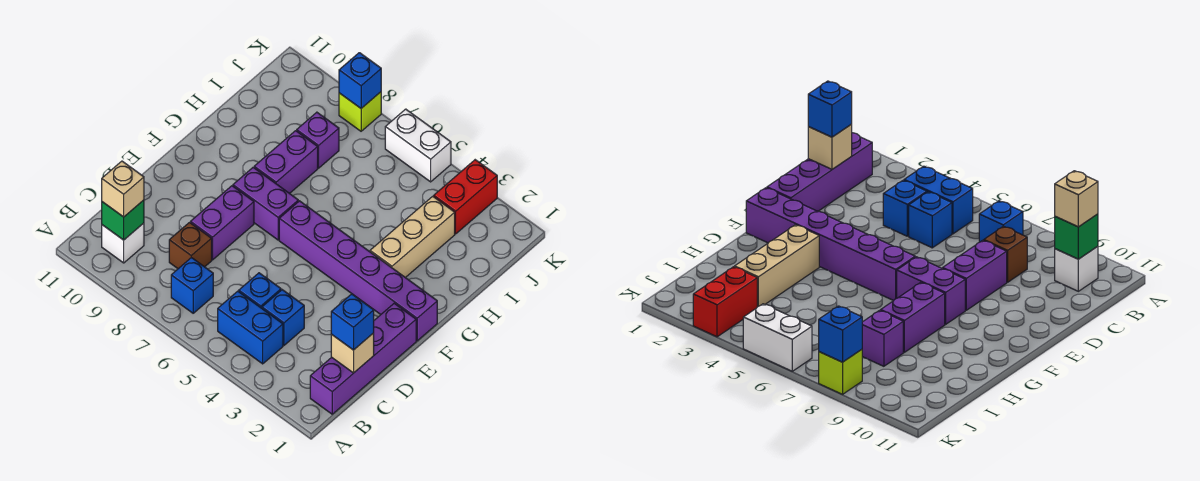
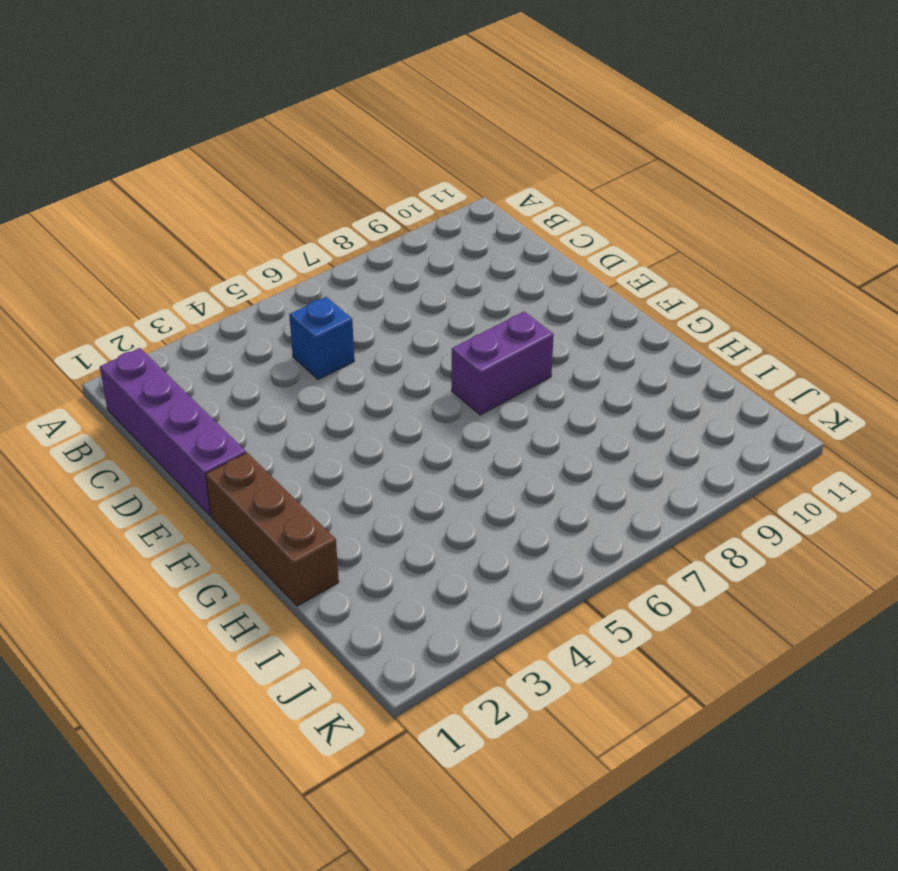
brown 1x3 brick [206,453,339,606] -> purple 1x6 brick [279,201,437,341]
none -> blue 1x2 brick [218,291,283,364]
none -> blue 1x1 brick [171,257,213,313]
none -> white 1x1 brick [102,223,144,263]

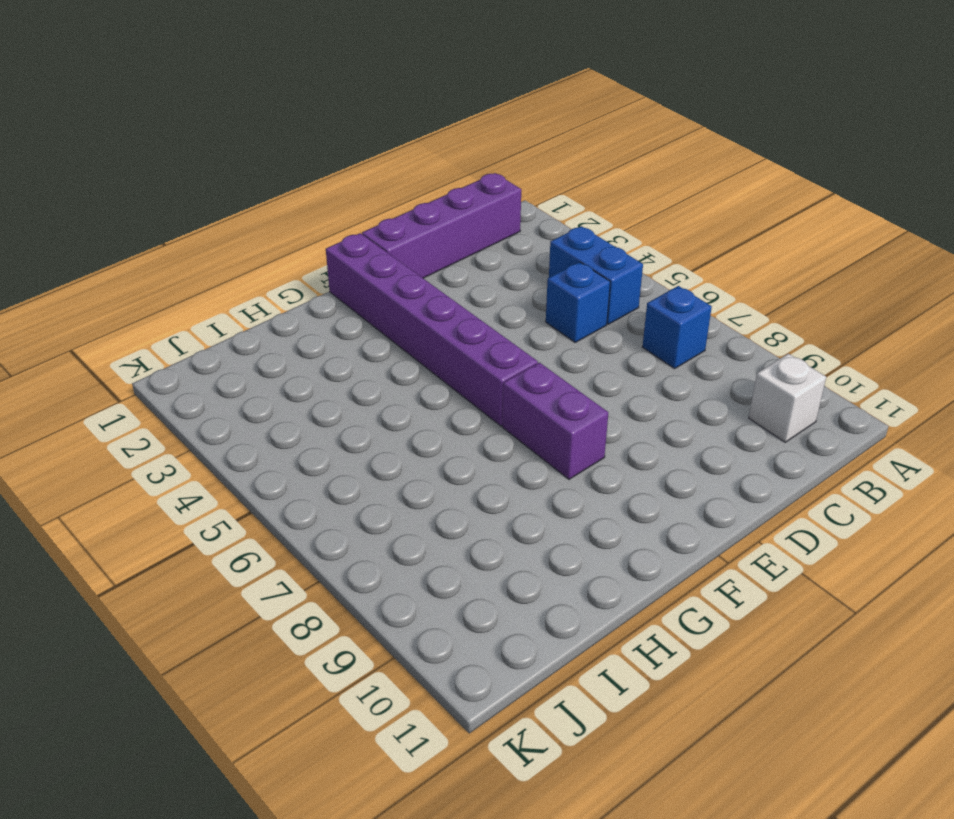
none -> blue 1x1 brick [262,290,304,345]
none -> brown 1x1 brick [169,222,212,269]
none -> purple 1x2 brick [191,186,254,260]

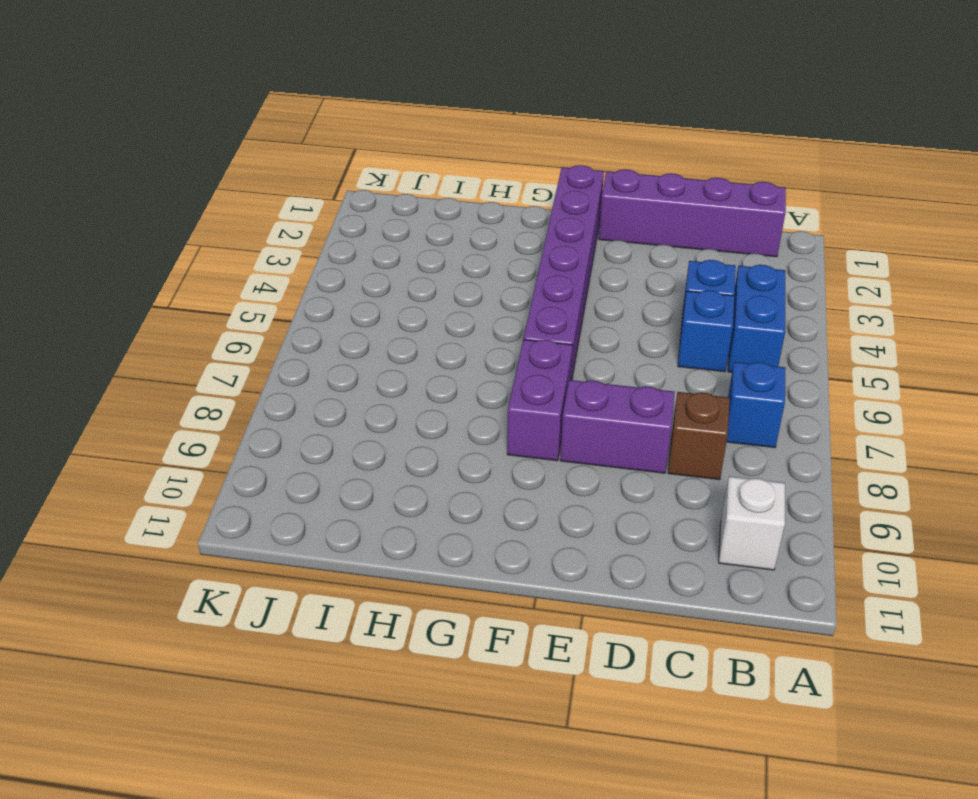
none -> tan 1x3 brick [370,196,455,278]
none -> purple 1x2 brick [254,131,318,194]
none -> purple 1x1 brick [297,112,339,168]

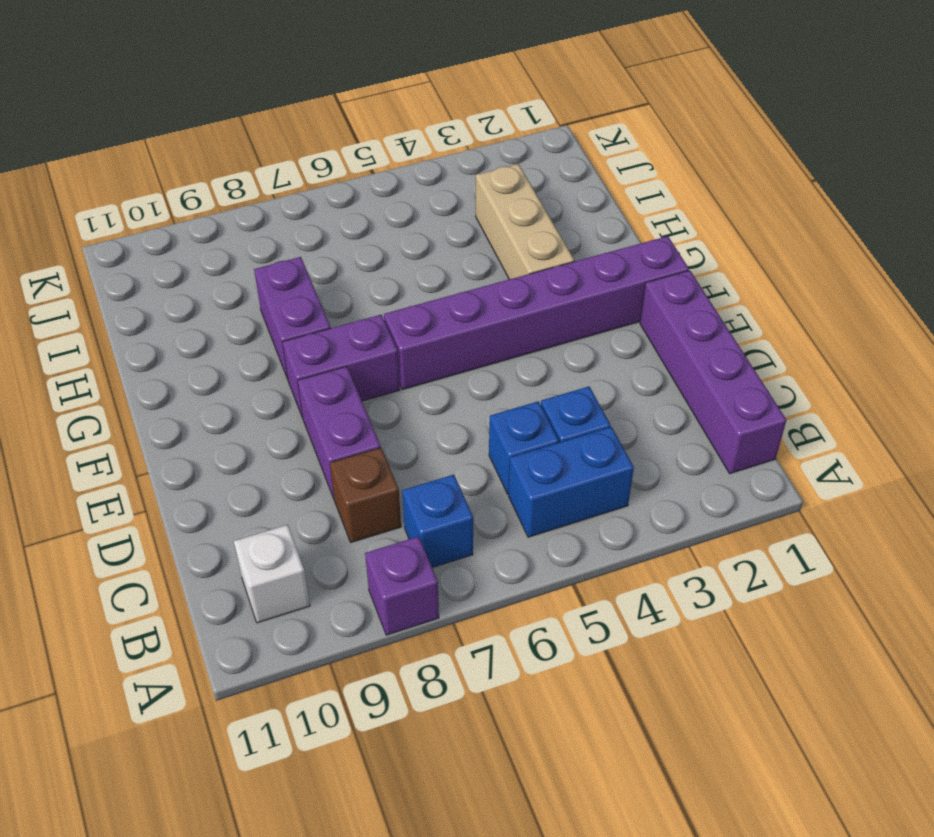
purple 1x1 brick [365,536,439,635] -> purple 1x1 brick moved to [297,112,339,168]
none -> red 1x2 brick [434,160,497,234]
none -> white 1x2 brick [385,109,451,182]
none -> lime 1x1 brick [339,92,381,131]

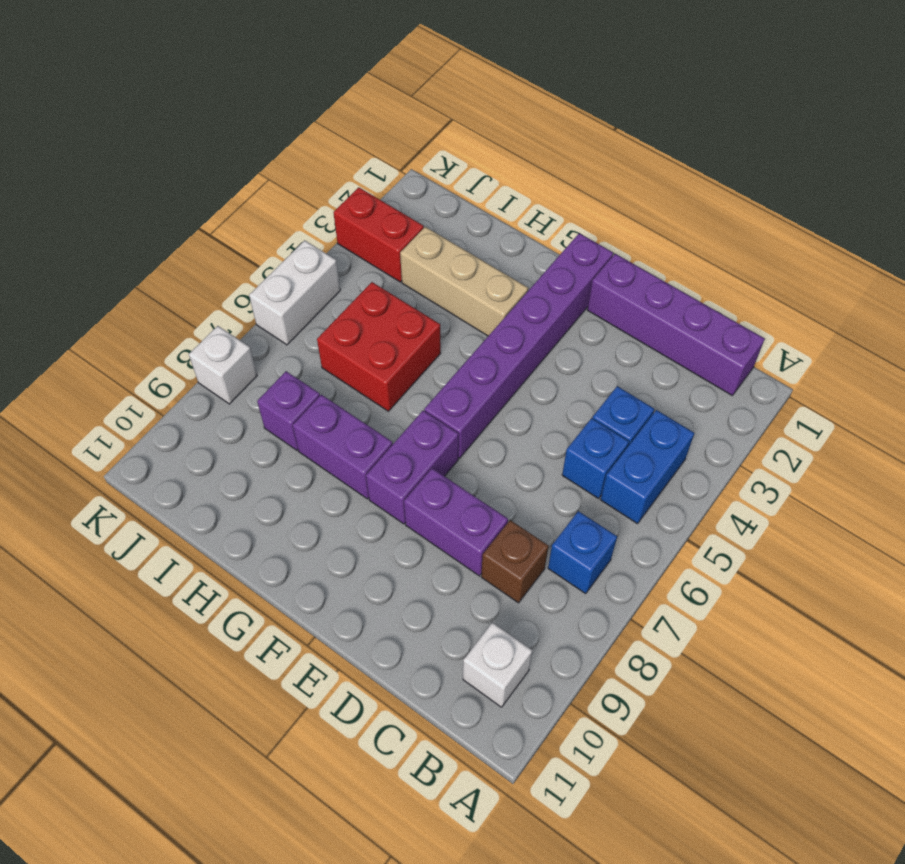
red 2x2 brick [317,282,441,411] -> none
white 1x1 brick [189,326,257,404] -> lime 1x1 brick [339,92,381,131]
none -> green 1x1 brick [102,200,144,240]
none -> tan 1x1 brick [331,333,374,373]
none -> blue 1x1 brick [339,53,381,108]

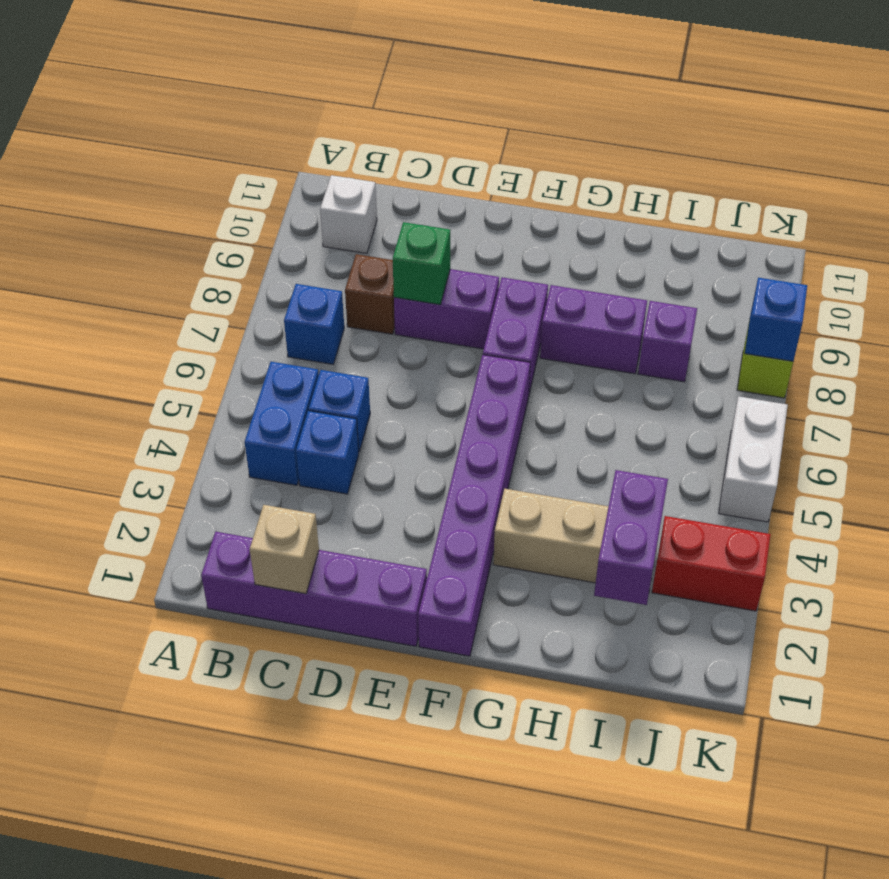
green 1x1 brick [393,222,450,305] -> green 1x1 brick moved to [102,200,144,240]
purple 1x2 brick [594,470,668,605] -> none
none -> tan 1x1 brick [102,161,144,217]
none -> blue 1x1 brick [331,294,374,350]

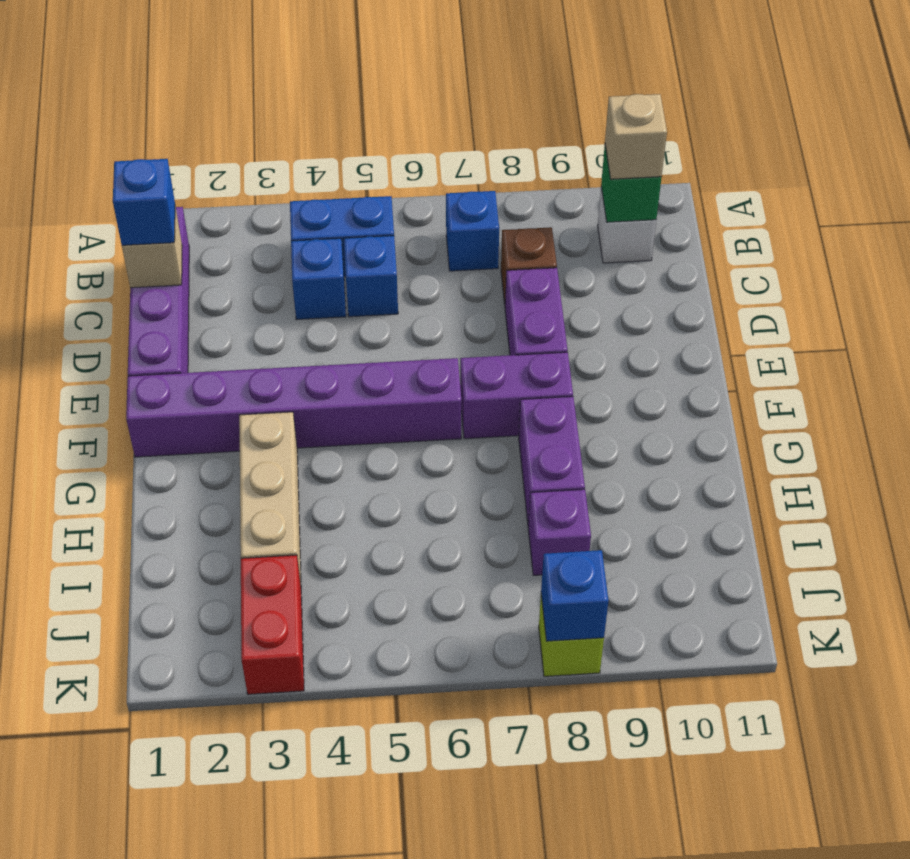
none -> white 1x2 brick [385,109,451,182]

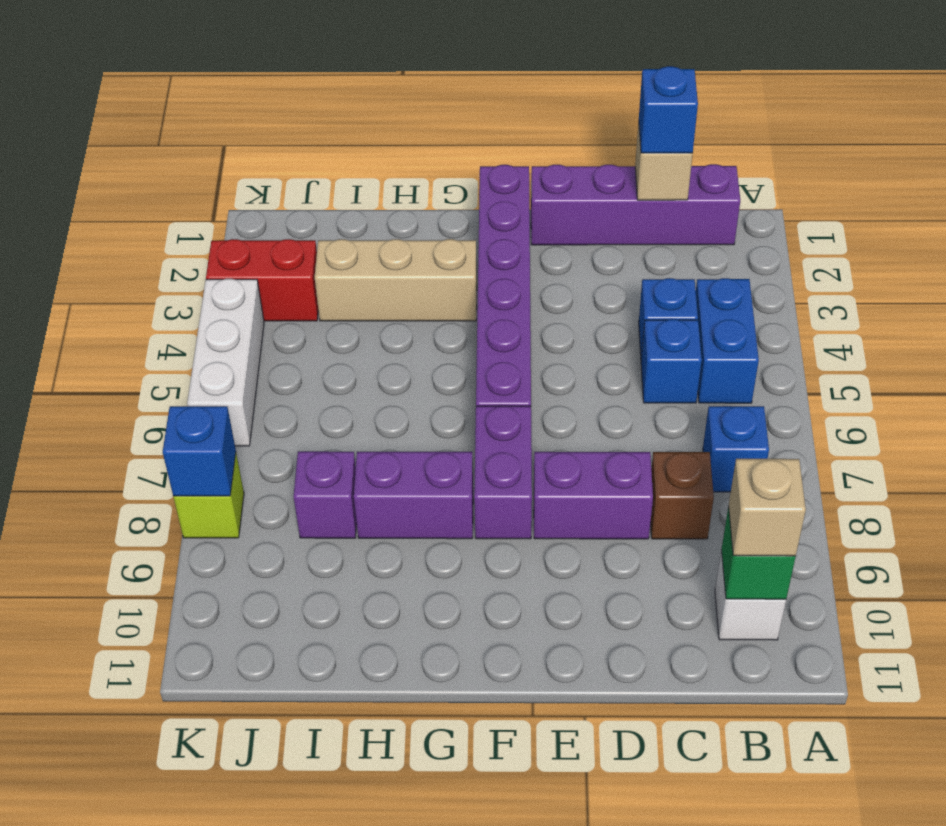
white 1x3 brick [187,279,264,446] -> white 1x2 brick [385,109,451,182]

